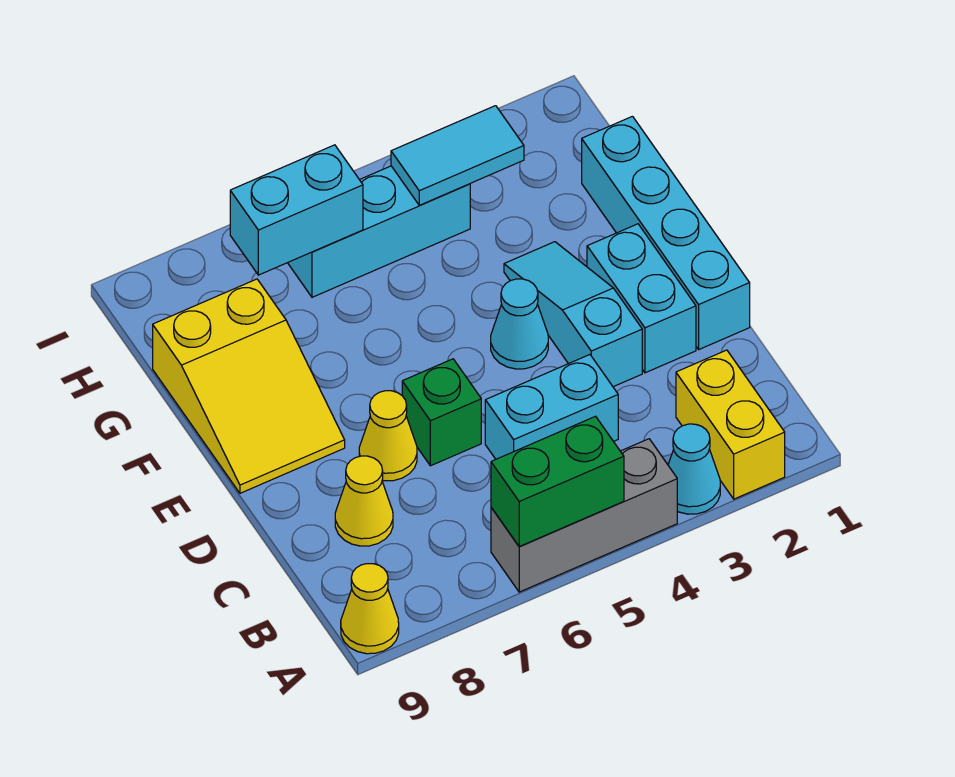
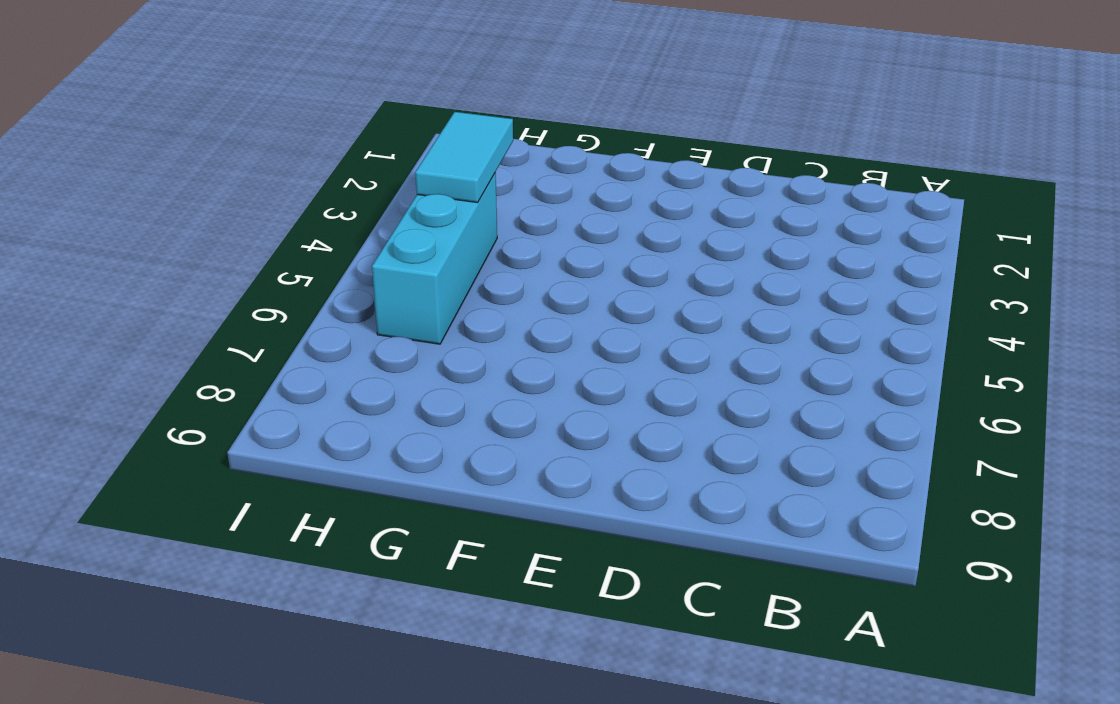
none -> yellow 1x2 brick [676,350,785,499]
none -> cyan 1x1 cone [668,424,720,514]
none -> grey 1x3 brick [491,439,677,592]

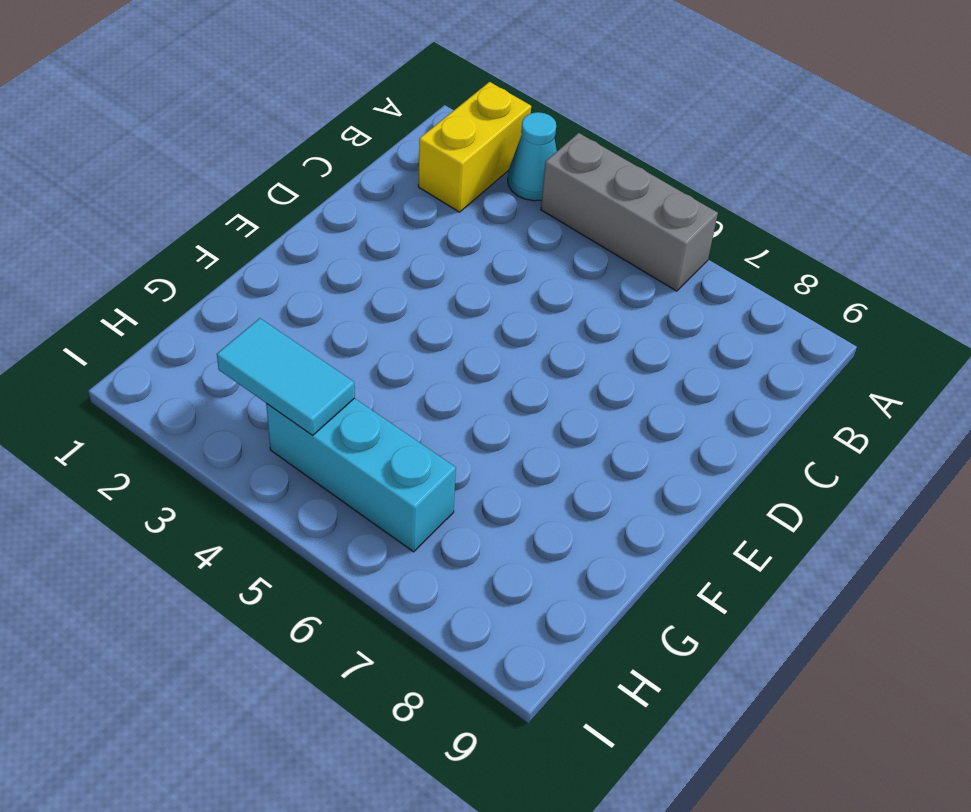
none -> yellow 1x1 cone [341,564,399,654]
none -> cyan 1x2 brick [485,355,618,459]
none -> yellow 1x1 cone [335,456,393,546]

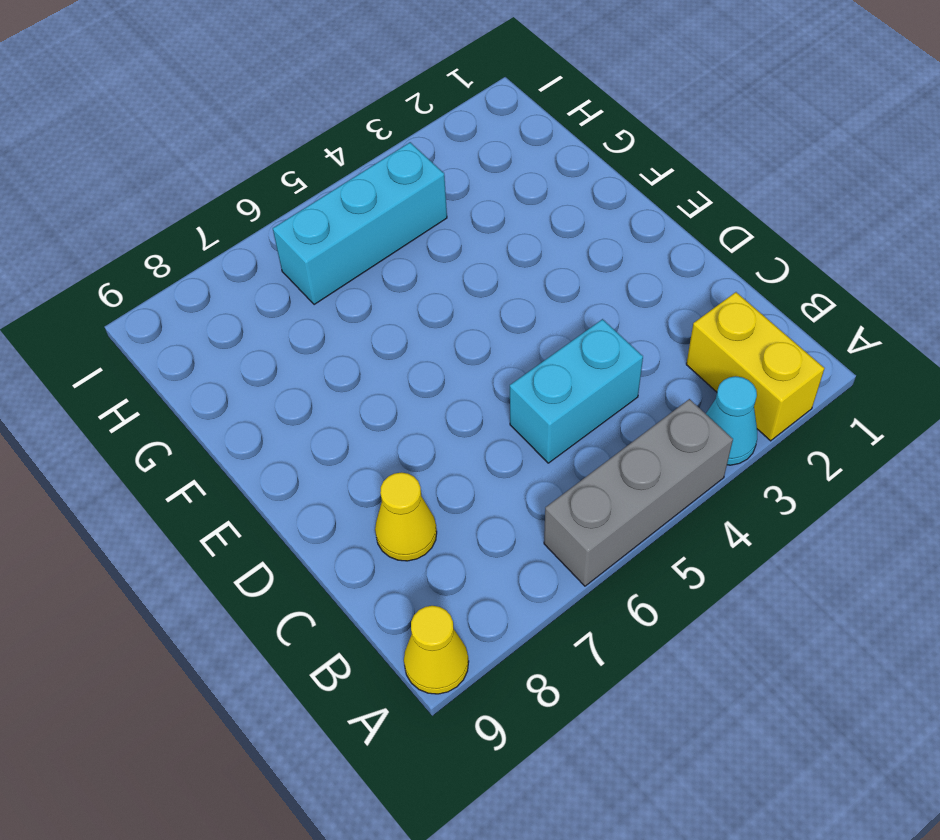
none -> cyan 1x4 brick [582,116,750,349]
none -> cyan 1x2 brick [587,224,696,373]
none -> cyan 1x3 slope [504,242,642,387]

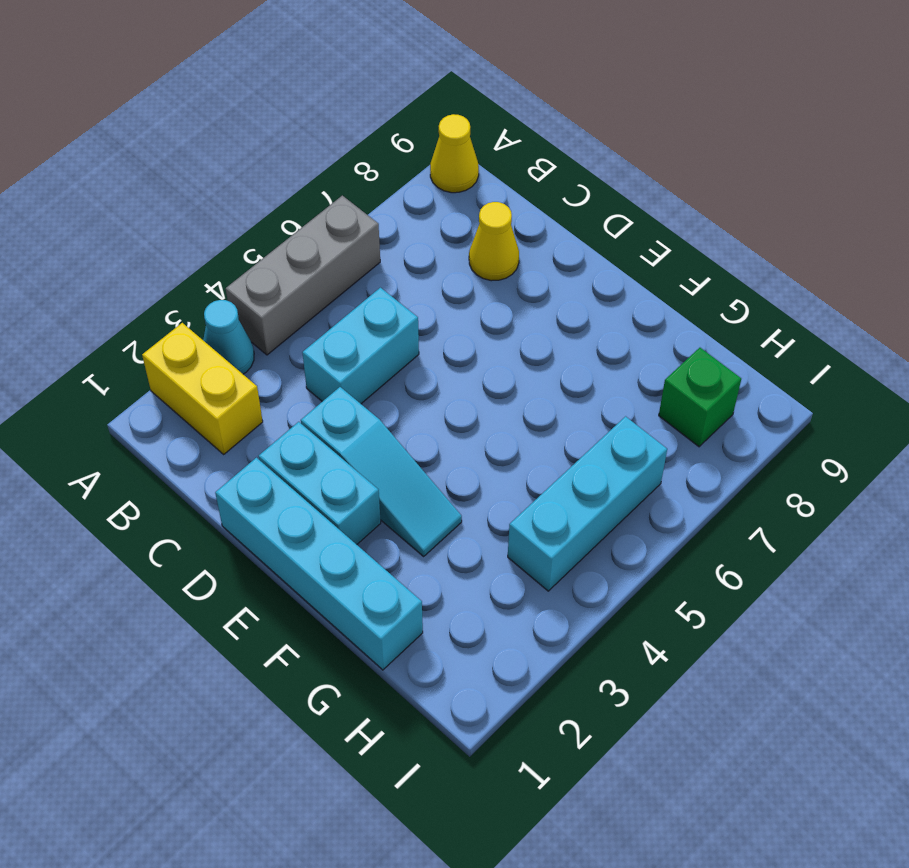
green 1x1 brick [659,348,741,447] -> green 1x1 brick moved to [402,359,481,466]
none -> yellow 1x1 cone [359,391,417,481]
none -> cyan 1x1 cone [491,279,548,369]
none -> yellow 2x3 slope [153,279,345,493]

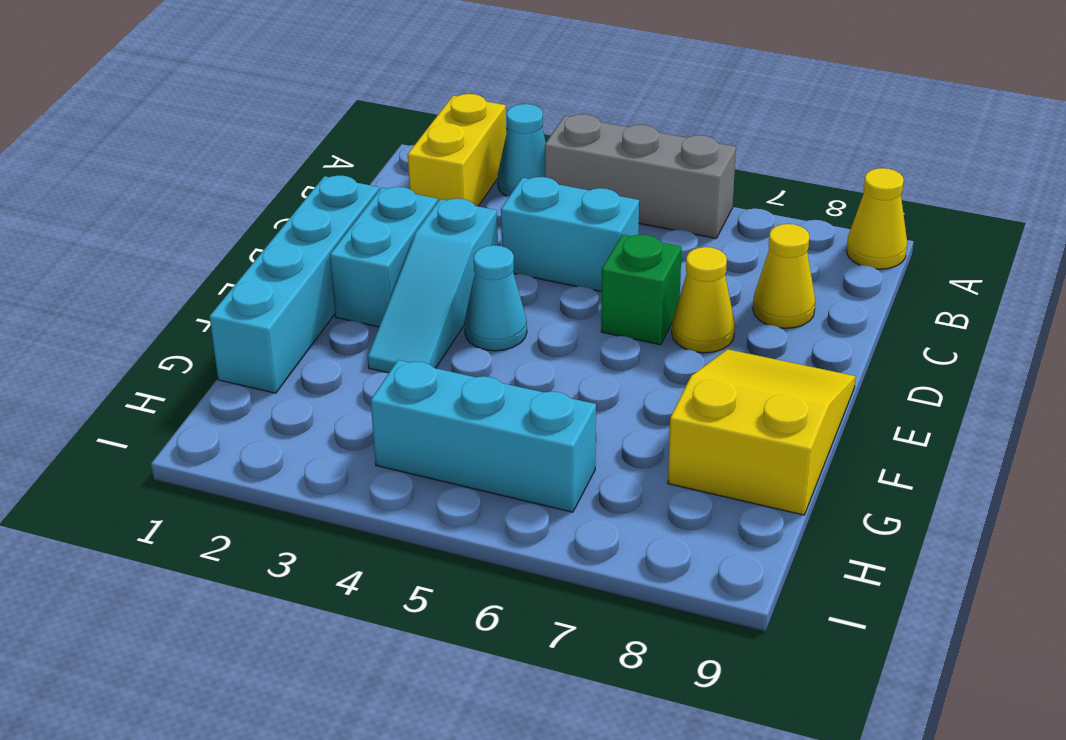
none -> green 1x2 brick [491,416,624,546]
none -> cyan 1x2 tile [391,106,524,205]
none -> cyan 1x2 brick [230,145,363,275]

